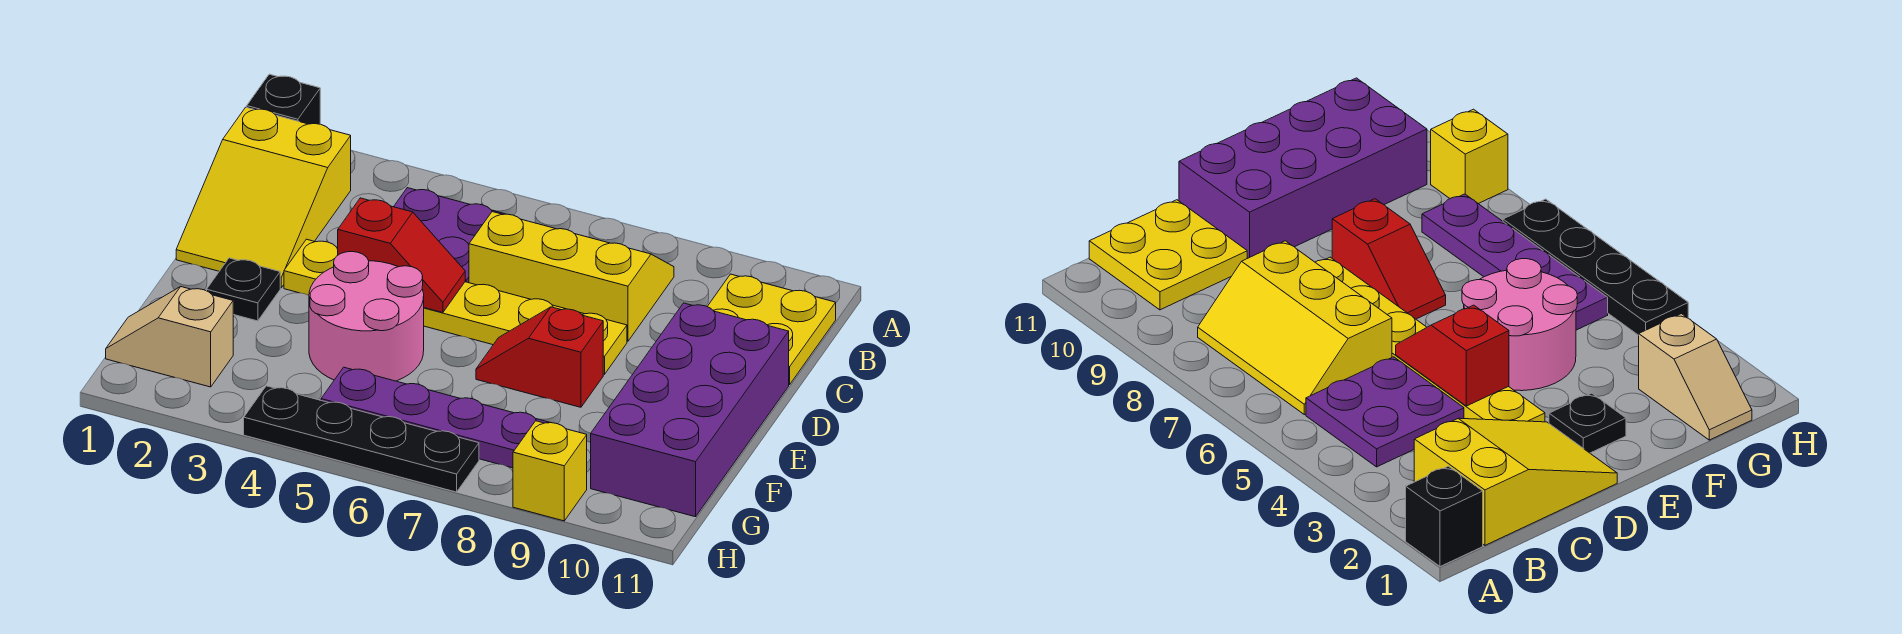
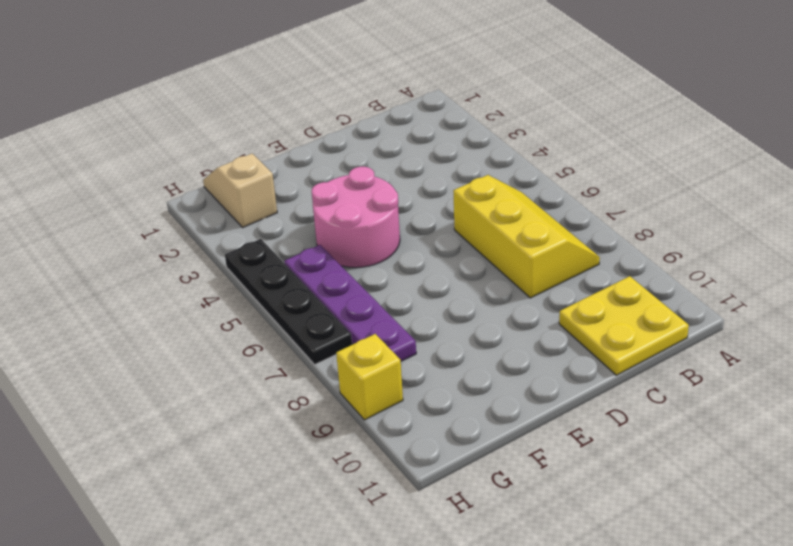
none -> black 1x1 brick [247,74,320,124]
none -> yellow 2x3 slope [176,107,351,288]
none -> purple 2x2 plate [394,188,504,283]

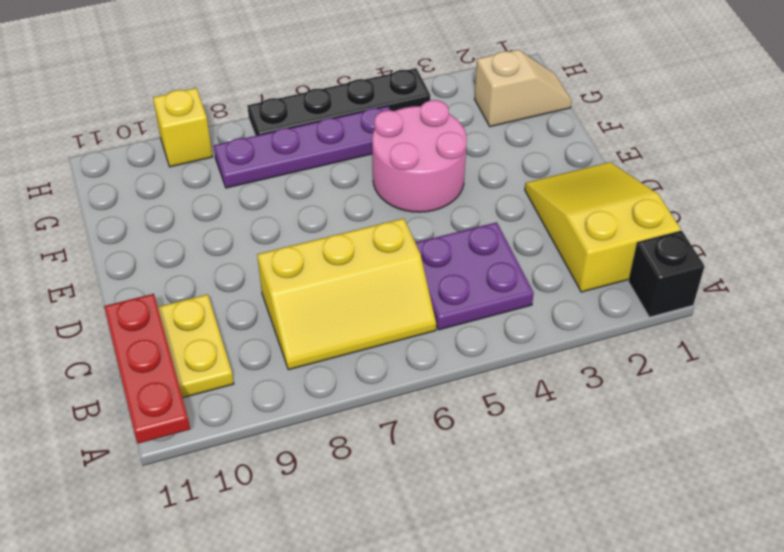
red 1x3 plate [104,294,190,443] -> none
none -> yellow 1x6 plate [284,239,627,374]
none -> purple 2x4 brick [591,303,789,517]
none -> black 1x1 plate [207,258,280,321]

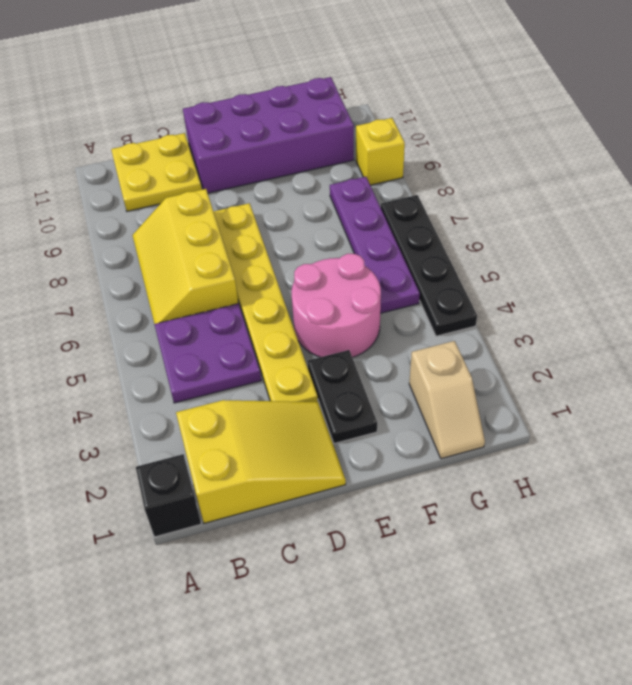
black 1x2 plate [307,350,377,444] -> black 1x1 plate [207,258,280,321]
none -> red 1x2 slope [476,307,603,407]
none -> red 1x2 slope [337,198,465,313]

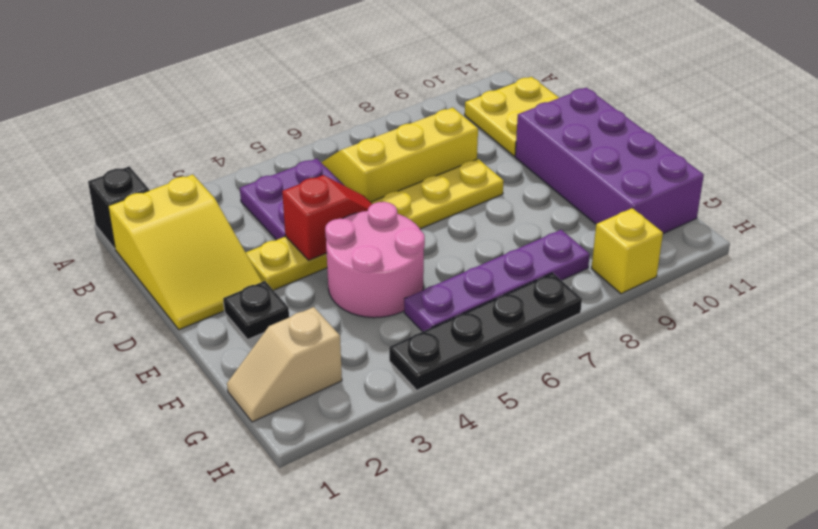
none -> red 1x2 slope [476,307,603,407]

